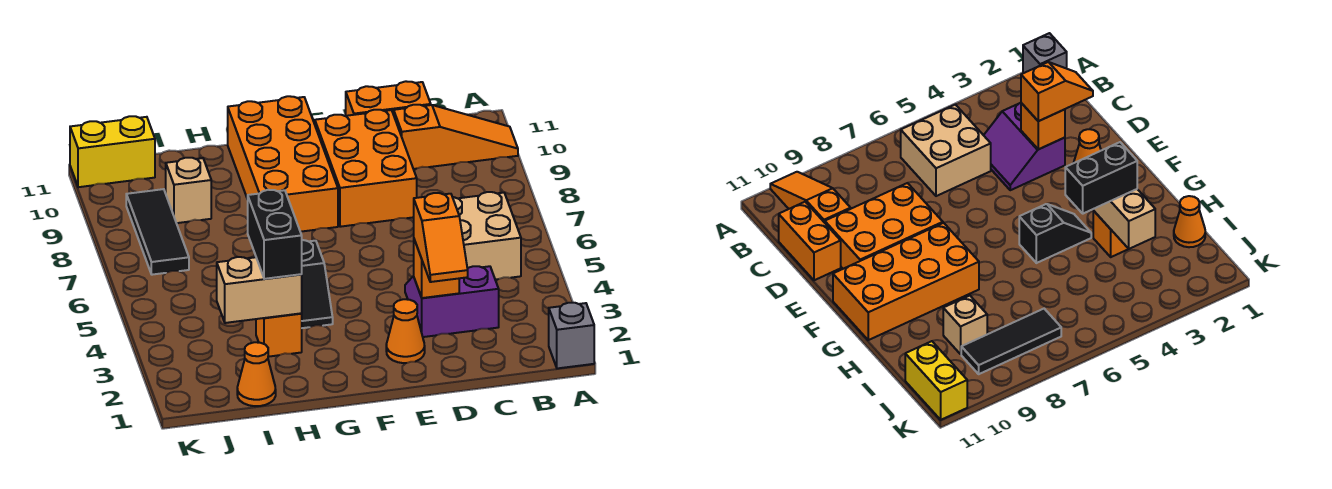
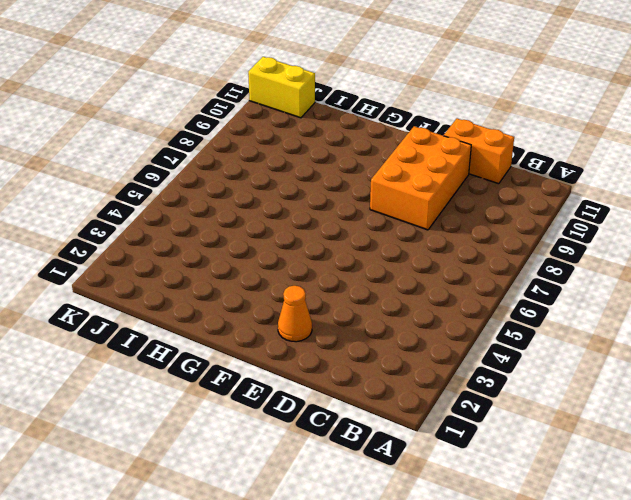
none -> grey 1x1 brick [549,303,594,368]
none -> orange 1x3 slope [394,105,518,169]
none -> tan 2x2 brick [453,192,521,280]

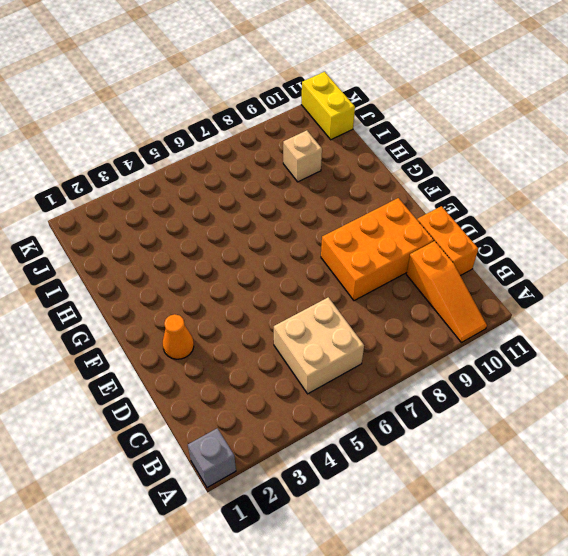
none -> purple 2x2 slope [405,266,499,337]
none -> orange 2x4 brick [228,96,338,232]
none -> black 1x2 slope [301,240,333,328]

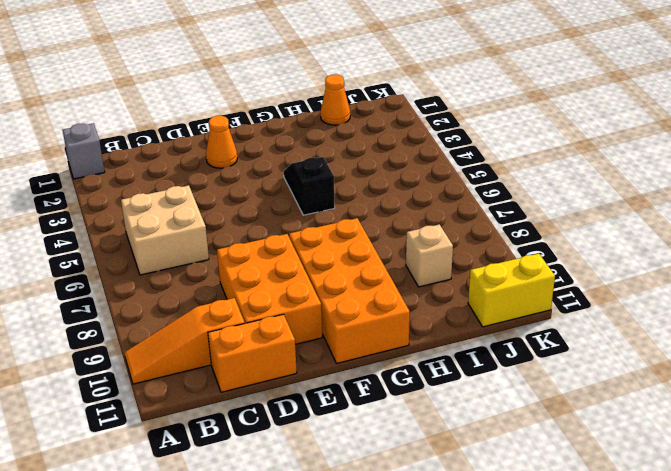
none -> purple 2x2 slope [405,266,499,337]
none -> orange 1x1 brick [256,313,302,357]
none -> black 1x3 tile [126,189,189,275]

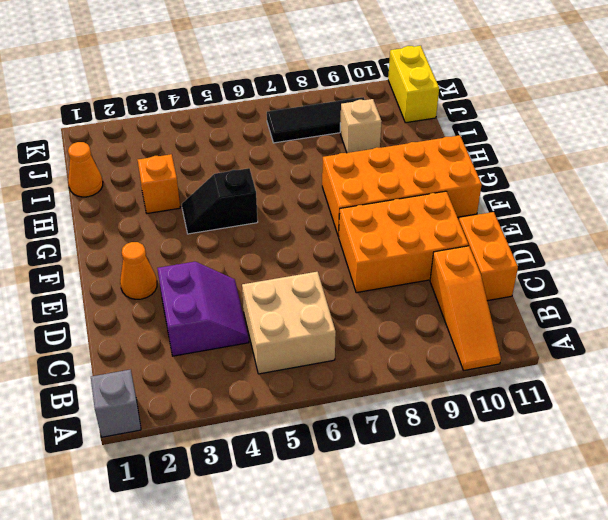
none -> orange 1x1 brick [414,240,459,298]
none -> tan 1x2 brick [217,257,302,323]
none -> orange 1x2 slope [414,193,468,282]

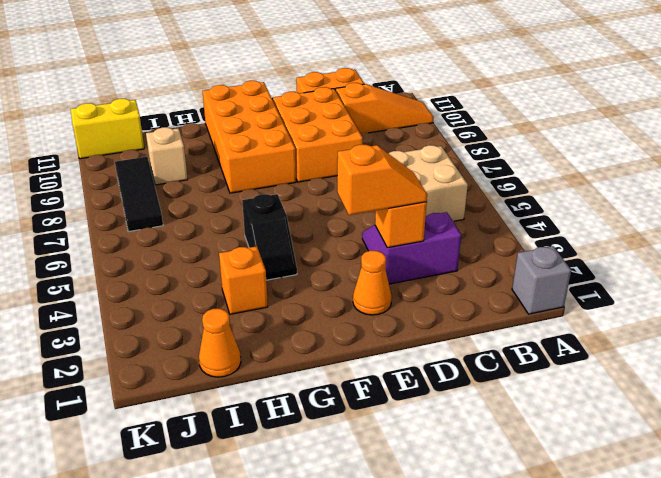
orange 1x2 slope [337,145,427,215] -> orange 1x2 slope turned to [414,193,468,282]
none -> tan 1x2 brick [217,257,302,323]
none -> black 1x2 brick [248,190,302,279]

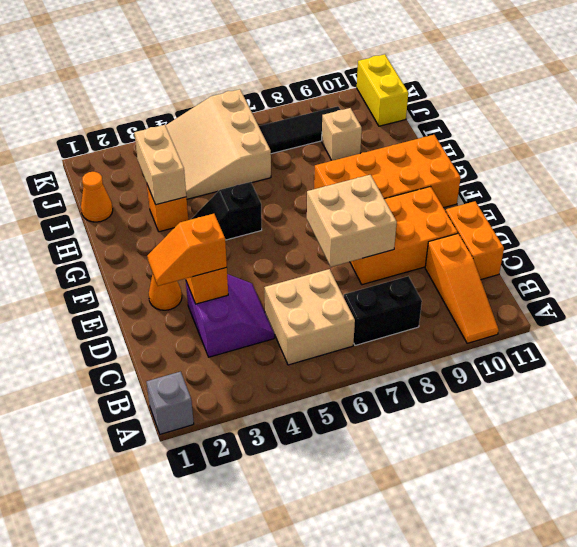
black 1x2 brick [344,276,422,345] -> black 1x2 brick moved to [248,190,302,279]
tan 2x2 brick [307,175,397,267] -> none
tan 3x3 slope [165,89,271,199] -> none

